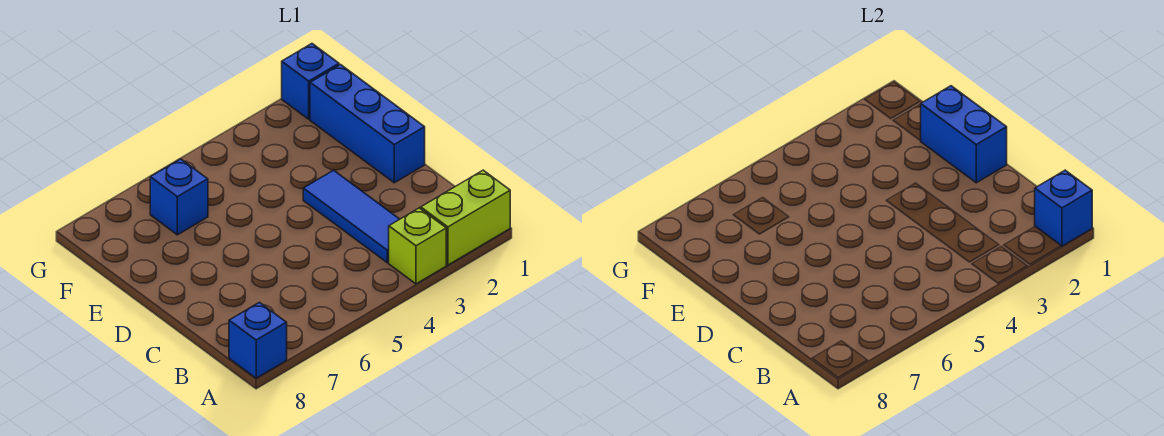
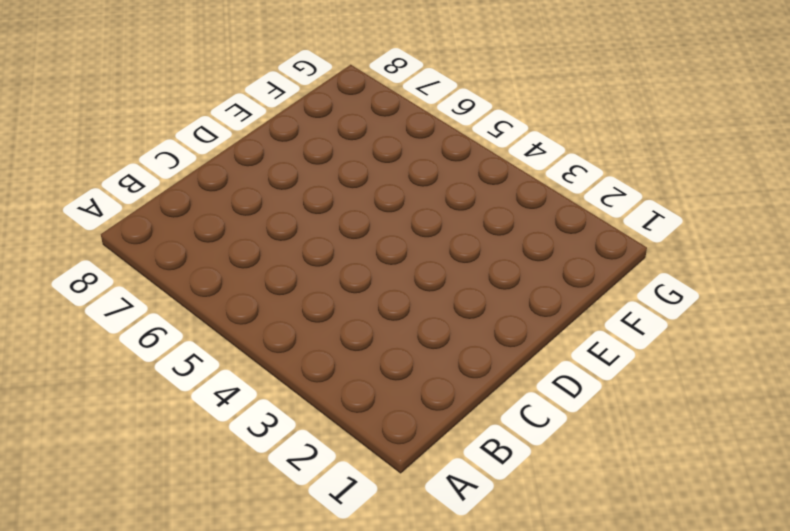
none -> lime 1x2 brick [421,170,510,265]
none -> lime 1x1 brick [389,208,446,284]

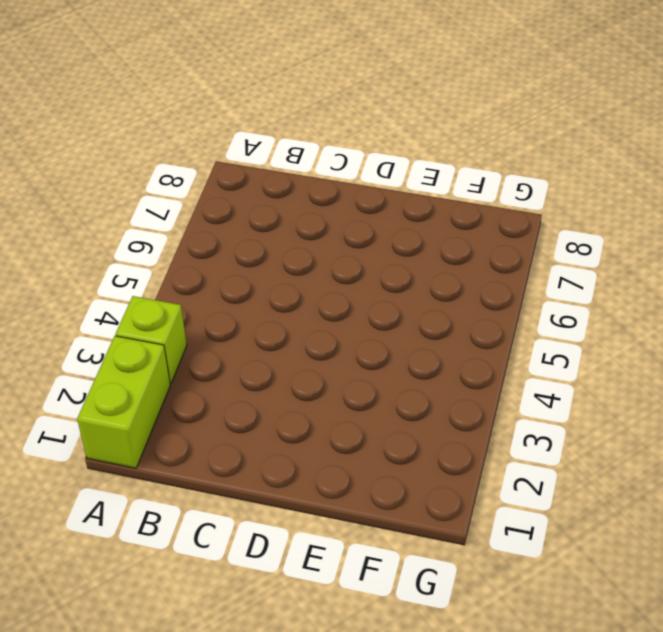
none -> blue 1x1 brick [229,302,287,378]
none -> blue 1x3 tile [303,170,400,263]

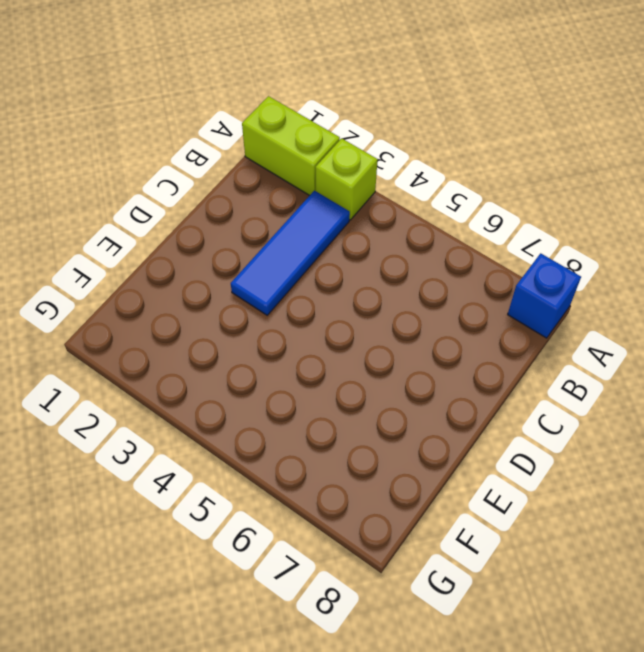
none -> blue 1x3 brick [310,65,425,183]
none -> blue 1x1 brick [150,159,208,235]

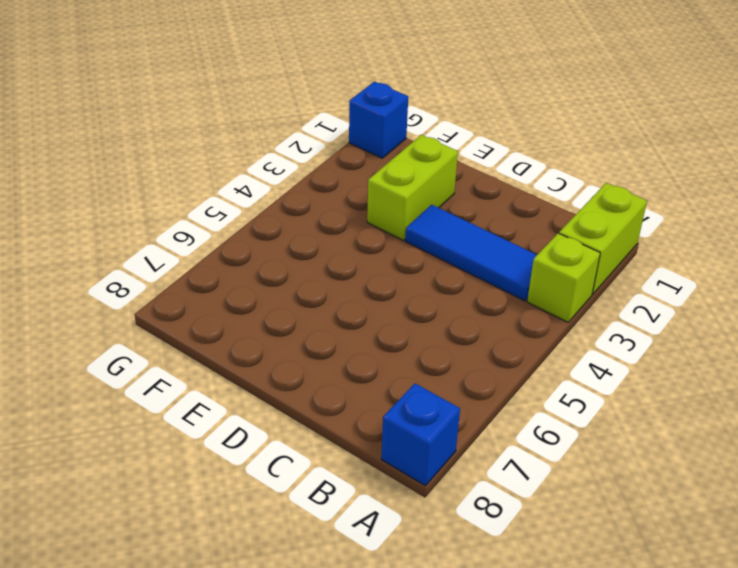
lime 1x2 brick [367,135,458,240] -> none
none -> blue 1x3 brick [310,65,425,183]
none -> blue 1x1 brick [150,159,208,235]

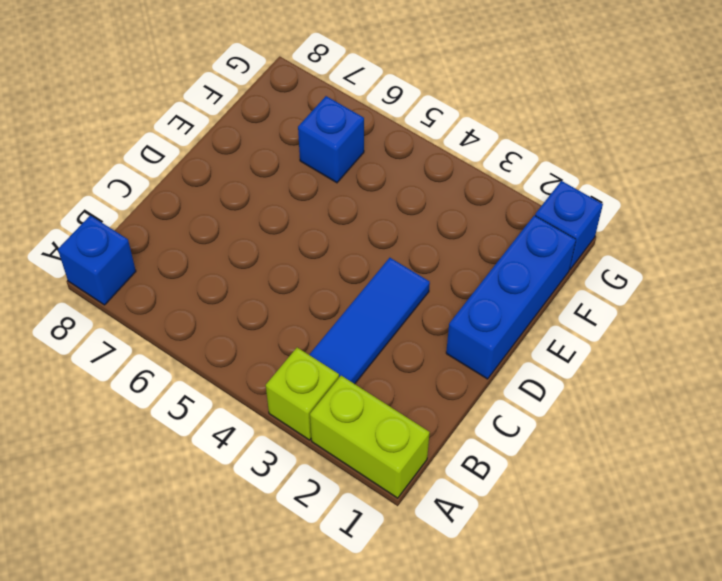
none -> blue 1x1 brick [1035,170,1092,246]
none -> blue 1x2 brick [921,86,1007,183]

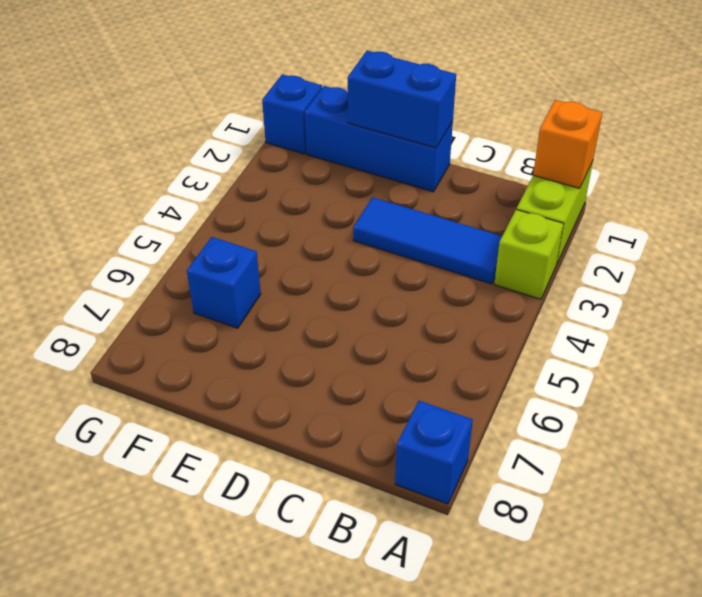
orange 1x1 brick [533,100,602,188] -> blue 1x1 brick [1035,170,1092,246]

